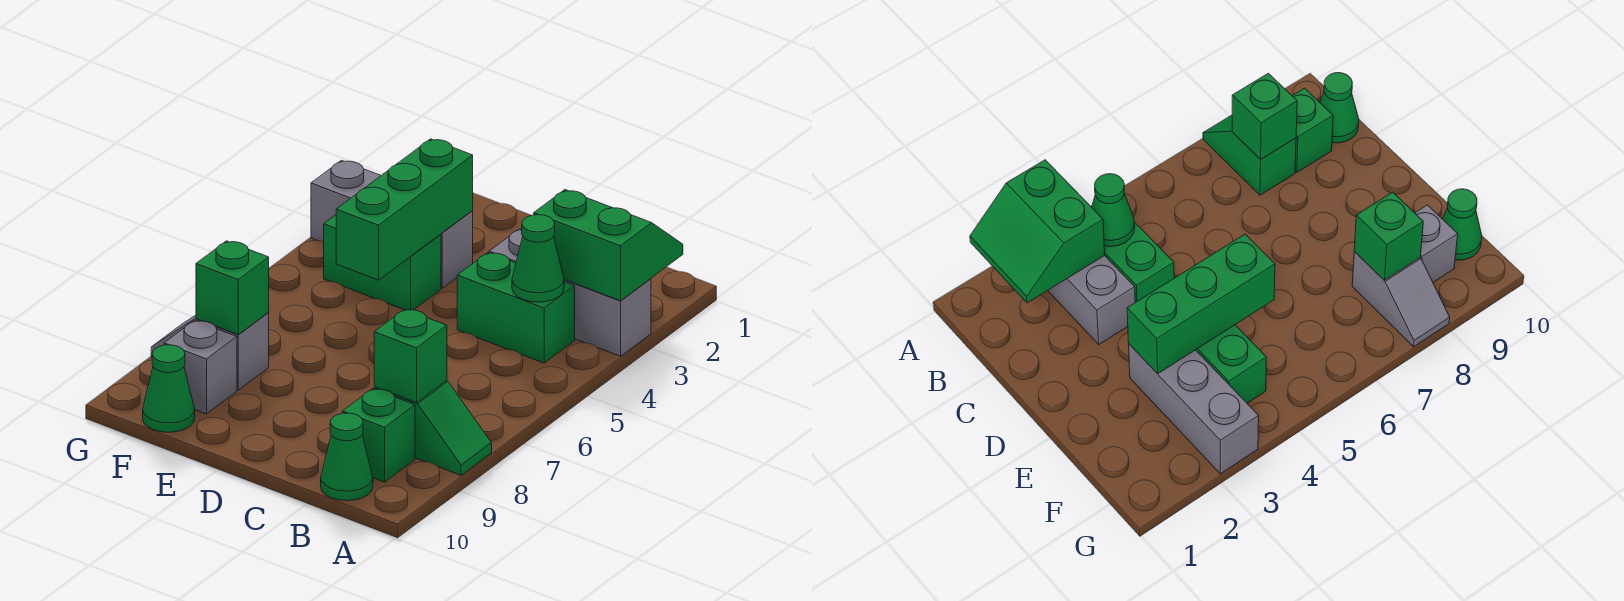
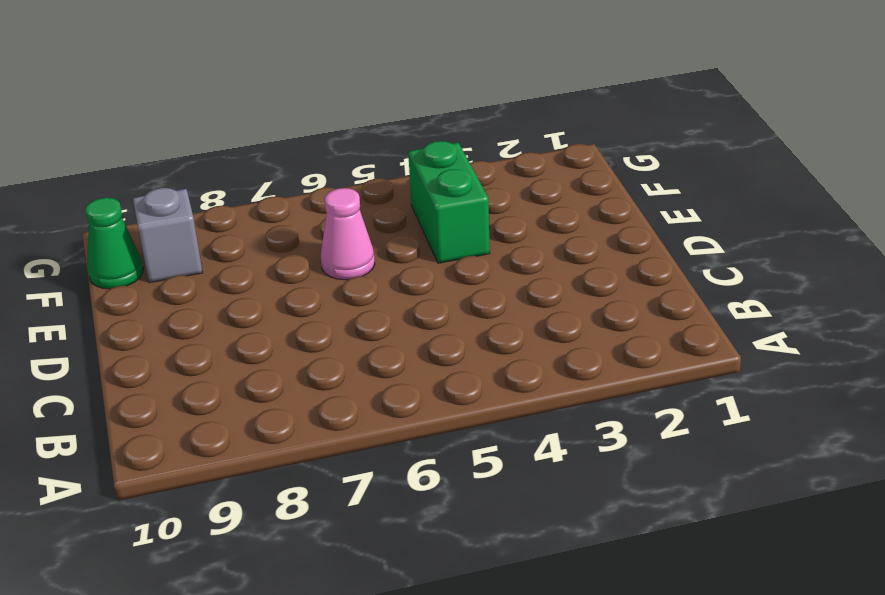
pink 1x1 cone [321,188,375,280] -> none
none -> grey 1x3 brick [489,229,651,356]
none -> green 1x2 slope [374,381,492,475]
none -> green 1x2 brick [457,252,575,363]

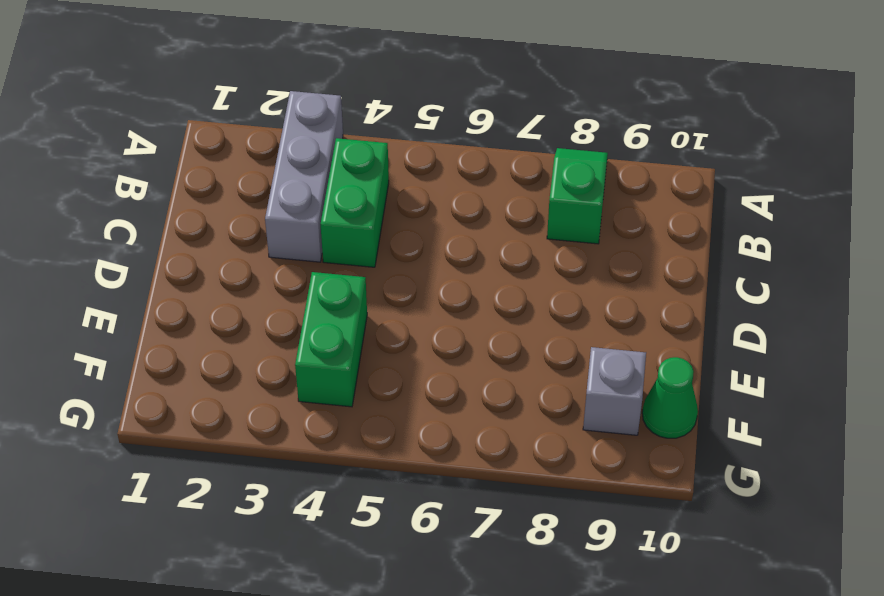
none -> green 1x1 brick [342,389,415,482]
none -> green 1x1 cone [321,413,373,501]
none -> grey 1x3 brick [311,160,473,288]

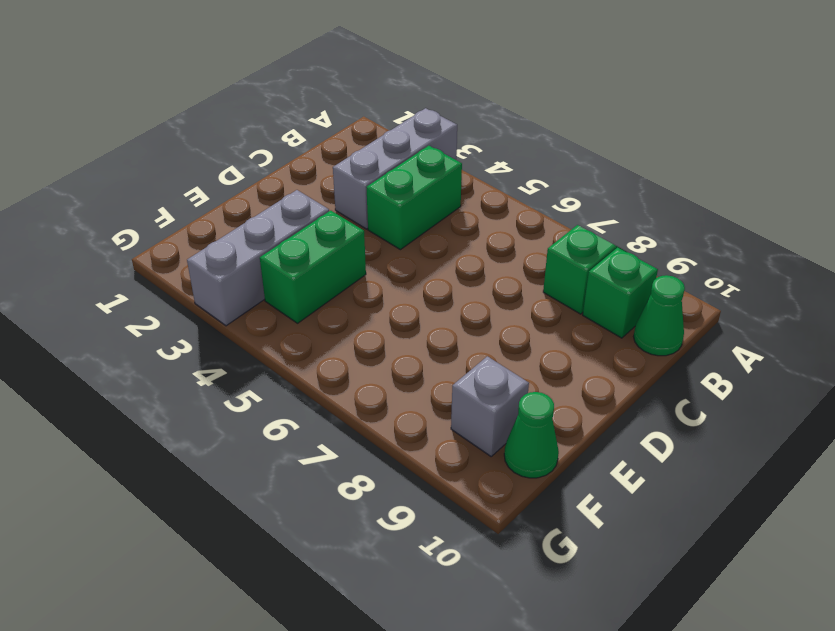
none -> grey 1x2 slope [151,313,269,390]
none -> green 2x2 slope [534,190,683,301]
none -> green 1x1 cone [512,215,564,302]

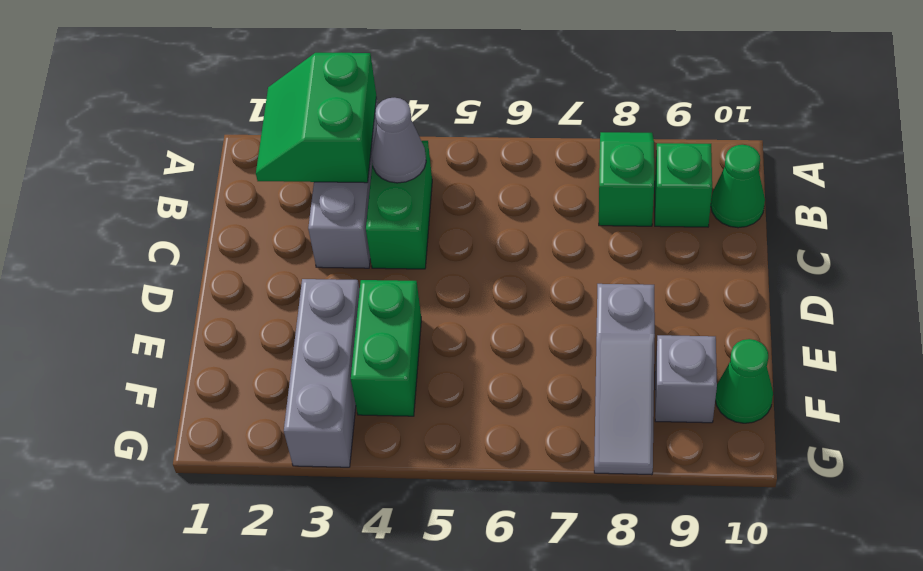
grey 1x1 cone [372,98,426,183] -> green 1x1 cone [512,215,564,302]
grey 1x3 slope [594,284,655,475] -> grey 1x2 slope [151,313,269,390]
none -> green 1x1 brick [374,309,447,403]
none -> green 1x3 brick [336,139,473,280]
none -> green 1x1 brick [196,241,269,334]

